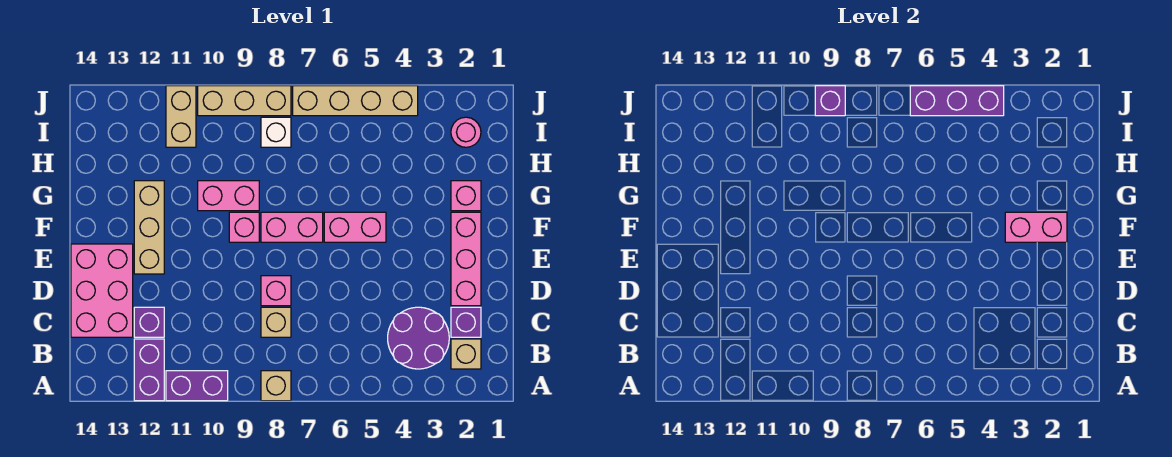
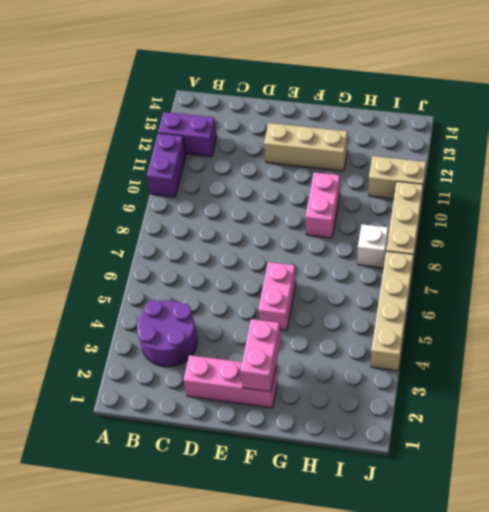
none -> tan 1x1 brick [261,371,291,401]
none -> tan 1x1 brick [451,339,481,369]
none -> purple 1x1 brick [451,307,481,337]

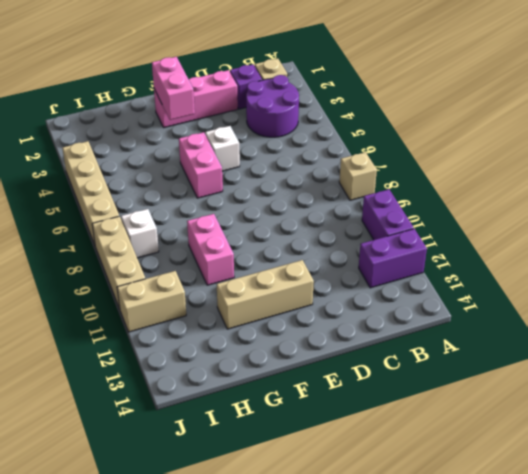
white 1x1 brick [205,126,240,171] -> none
none -> tan 1x1 brick [261,307,291,337]
none -> purple 1x1 brick [134,307,164,337]
none -> pink 2x3 brick [71,244,133,337]

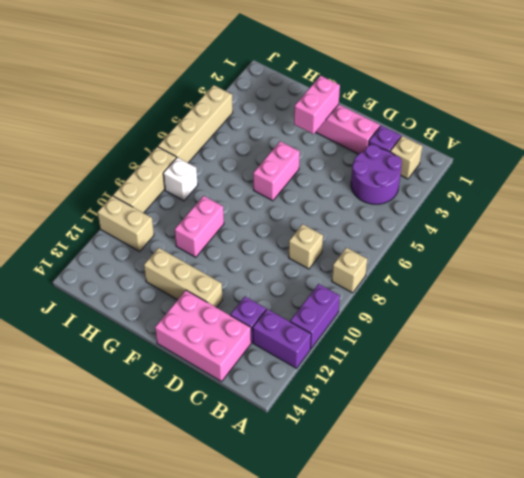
none -> pink 1x1 brick [261,276,291,306]
none -> pink 1x2 brick [261,212,323,242]
none -> pink 1x1 brick [229,212,259,242]

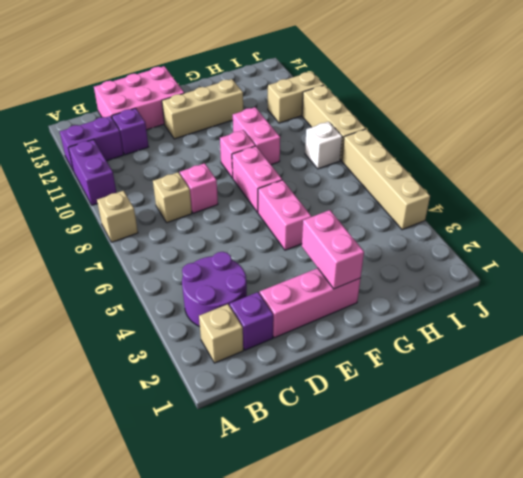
none -> pink 1x1 brick [451,181,481,211]
none -> pink 1x1 round brick [451,117,481,147]
none -> purple 1x3 brick [910,86,1004,116]

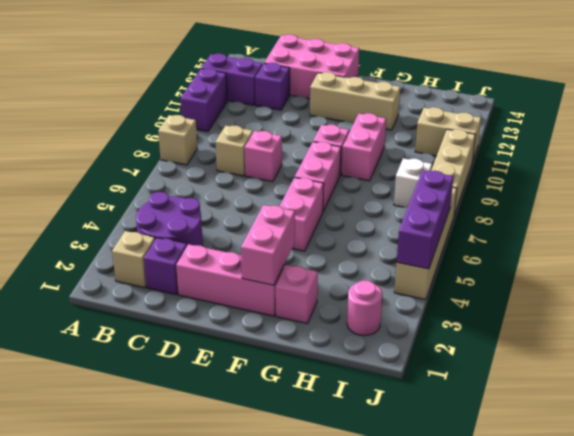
none -> purple 1x1 brick [815,86,845,116]

